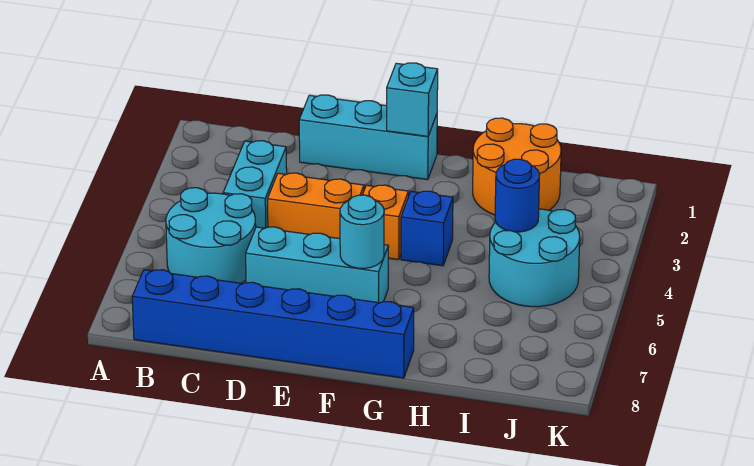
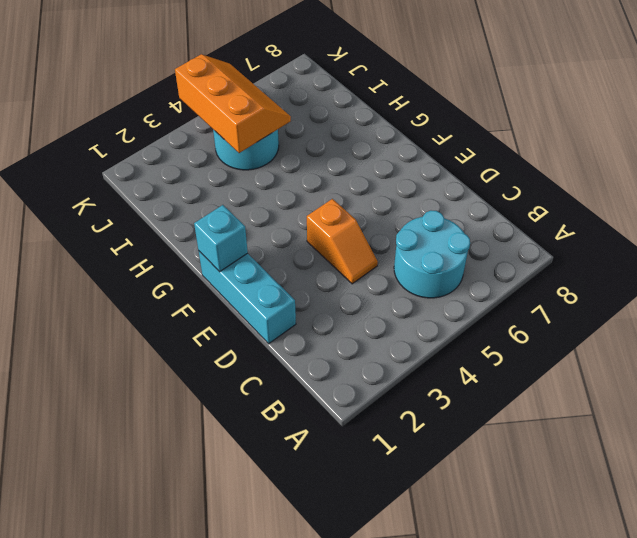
orange 1x2 slope [307,199,378,284] -> orange 1x2 brick [268,173,364,239]
orange 2x3 slope [175,54,291,153] -> blue 1x1 round brick [495,159,540,232]
none -> blue 1x6 brick [132,270,414,378]
none -> cyan 1x2 brick [223,141,287,228]
none -> cyan 1x3 brick [246,227,389,303]

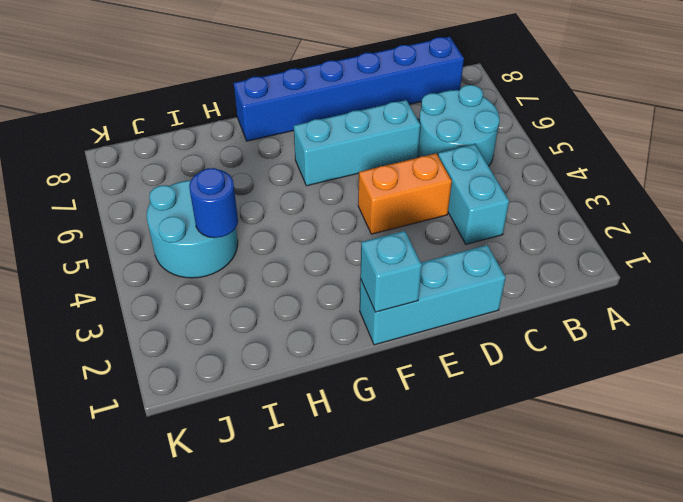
none -> orange 1x1 brick [363,185,408,260]
none -> blue 1x1 brick [401,191,453,266]
none -> orange 2x2 round brick [473,118,561,215]

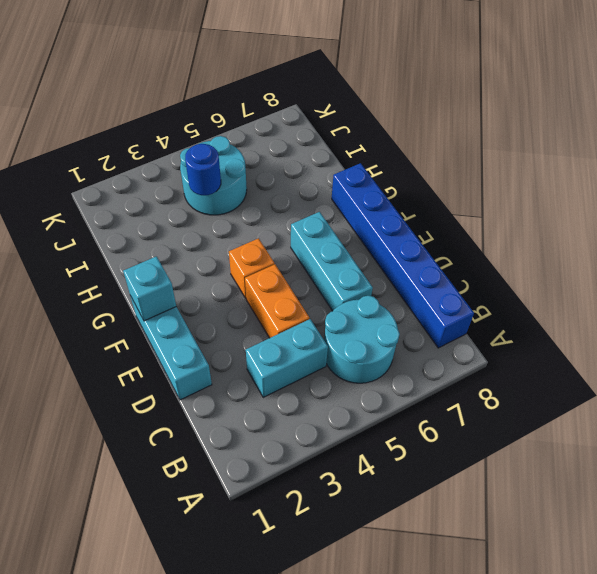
none -> blue 1x1 brick [401,191,453,266]
none -> orange 2x2 round brick [473,118,561,215]
none -> cyan 1x1 round brick [340,195,384,268]

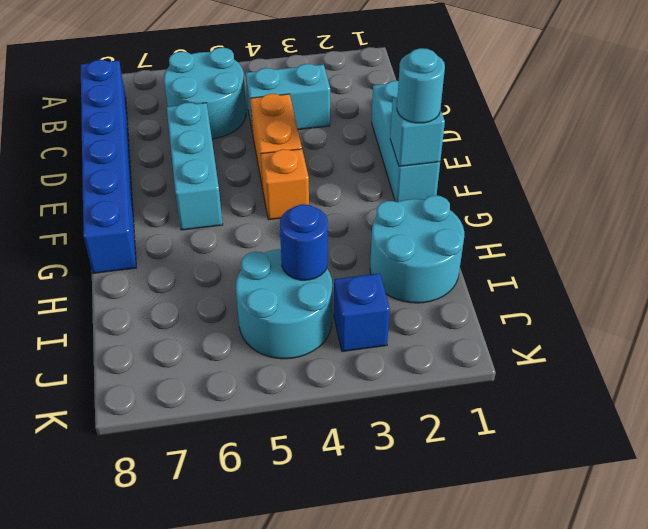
cyan 1x1 round brick [397,48,445,123] -> cyan 1x1 round brick moved to [340,195,384,268]
cyan 2x2 round brick [370,195,464,303] -> orange 2x2 round brick [473,118,561,215]
blue 1x1 brick [334,273,390,352] -> blue 1x1 brick moved to [401,191,453,266]

